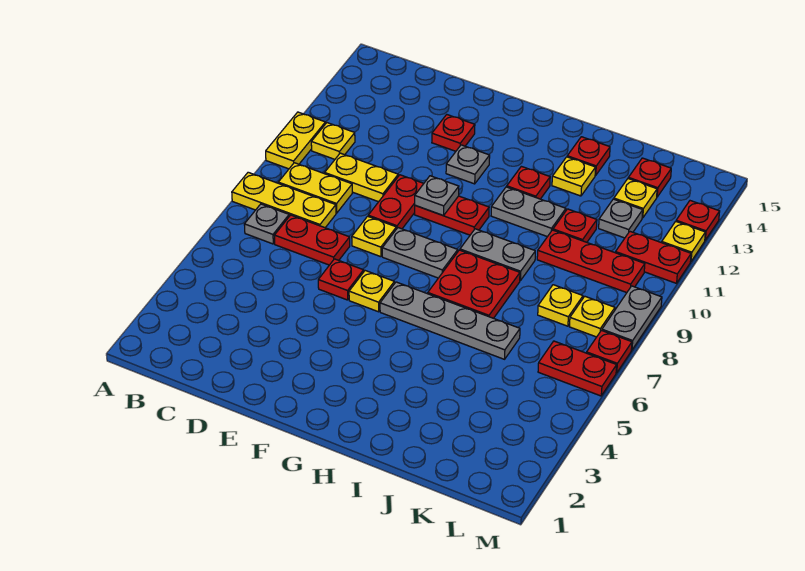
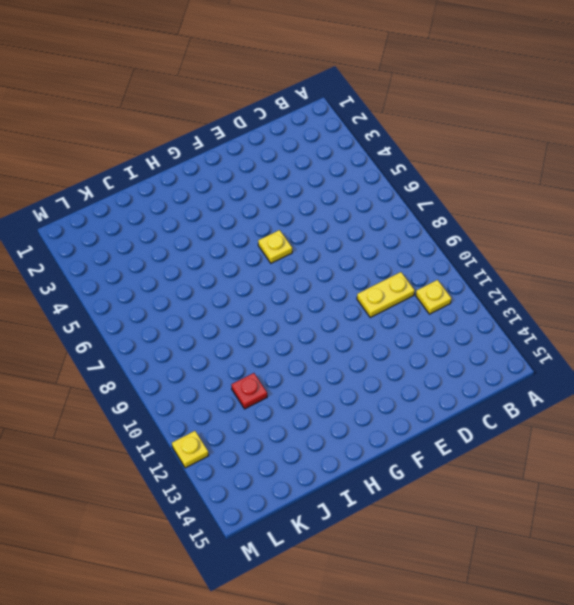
none -> yellow 1x3 plate [232,172,336,228]
none -> yellow 1x2 plate [266,112,325,169]
none -> grey 1x1 plate [244,204,289,244]
none -> yellow 1x2 plate [278,163,352,213]

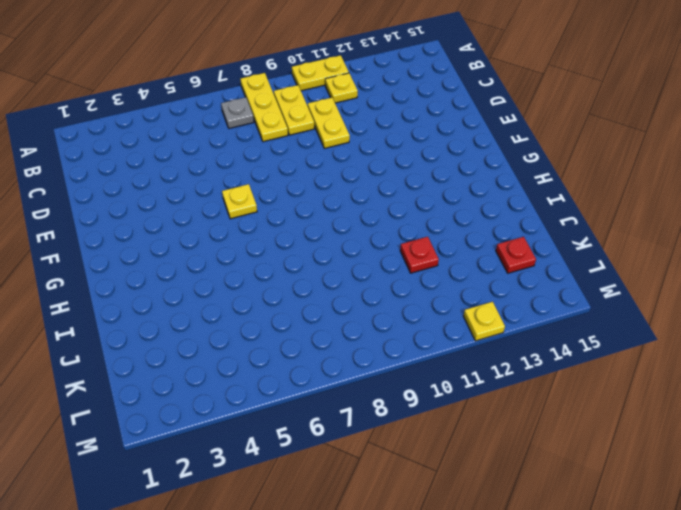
none -> red 1x2 plate [274,215,350,265]
none -> red 1x1 plate [318,259,364,300]
none -> yellow 1x1 plate [352,216,396,257]
none -> red 1x2 plate [368,175,424,229]

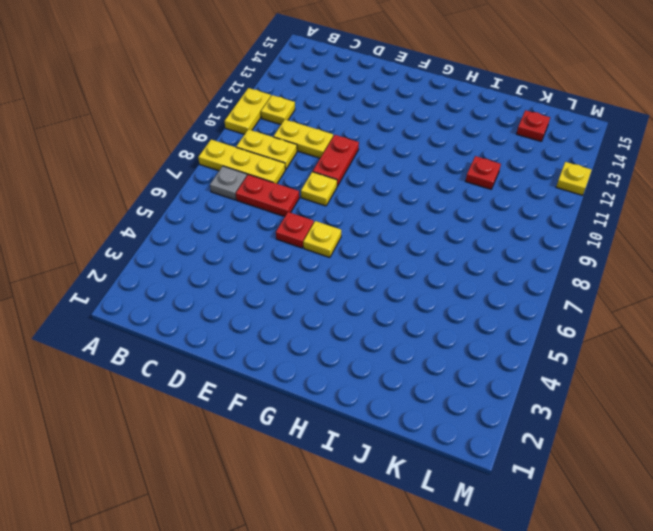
none -> red 1x1 plate [432,115,475,151]
none -> grey 1x2 plate [382,228,458,278]
none -> red 1x2 plate [415,196,489,235]
none -> grey 1x1 plate [446,145,490,184]

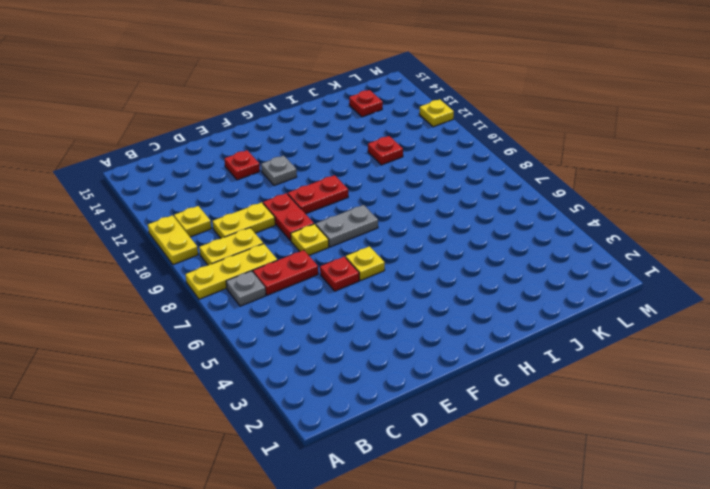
none -> grey 1x4 plate [380,282,520,359]
none -> red 2x2 plate [428,250,520,318]
none -> grey 1x2 plate [460,229,535,281]
none -> grey 1x2 plate [491,187,566,237]

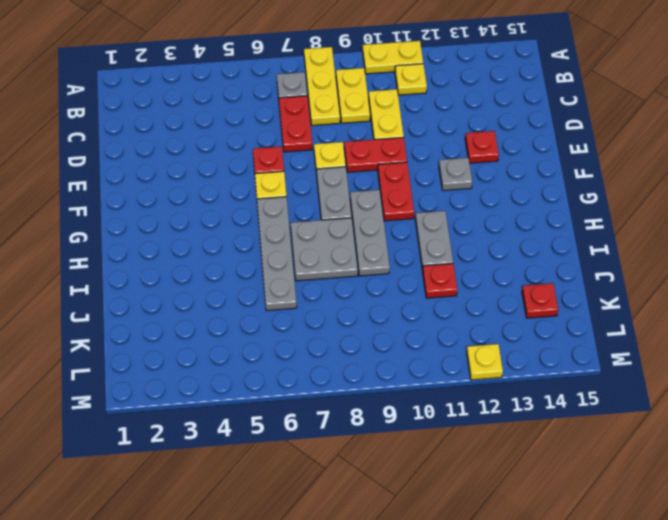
grey 1x3 plate [350,190,390,276] -> grey 1x2 plate [460,229,535,281]
grey 2x2 plate [291,218,358,281] -> red 2x2 plate [428,250,520,318]
none -> red 1x1 plate [507,166,550,199]
none -> yellow 1x1 plate [552,157,596,196]
none -> red 1x1 plate [567,137,610,175]
none -> red 1x3 plate [537,230,645,293]

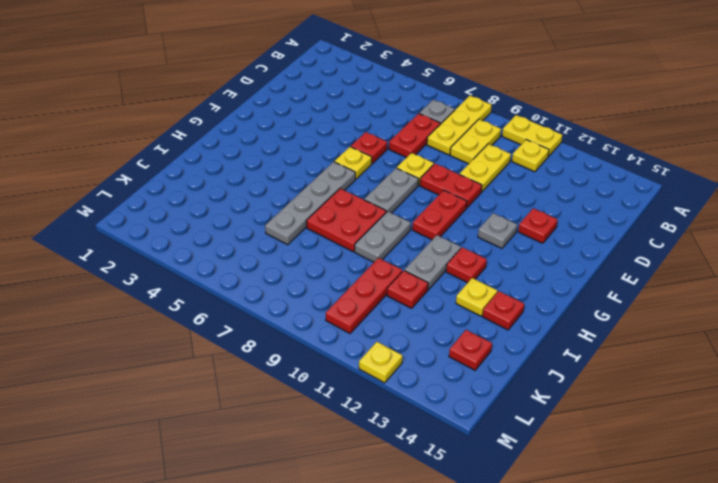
none -> yellow 1x1 plate [538,285,583,326]
none -> grey 1x1 plate [599,199,643,238]
none -> yellow 1x1 plate [614,179,657,218]
none -> red 1x2 plate [538,341,617,396]

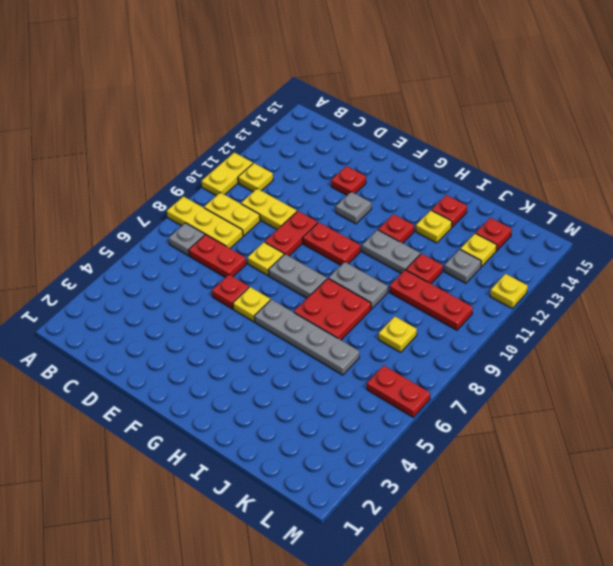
none -> yellow 1x1 plate [569,296,615,337]
none -> red 1x2 plate [615,232,691,283]
none -> red 1x1 plate [587,330,632,373]
none -> grey 1x2 plate [602,286,662,350]

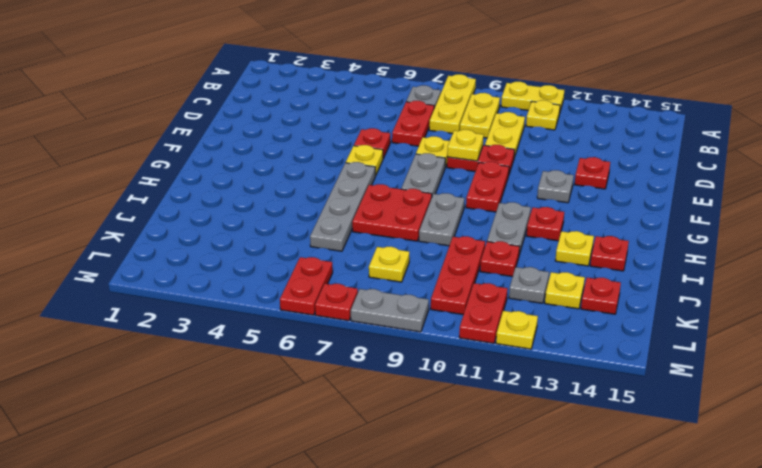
yellow 1x1 plate [447,130,484,161] -> yellow 1x1 plate moved to [569,296,615,337]
none -> red 1x1 plate [676,201,720,240]
none -> grey 1x1 plate [415,176,459,215]

